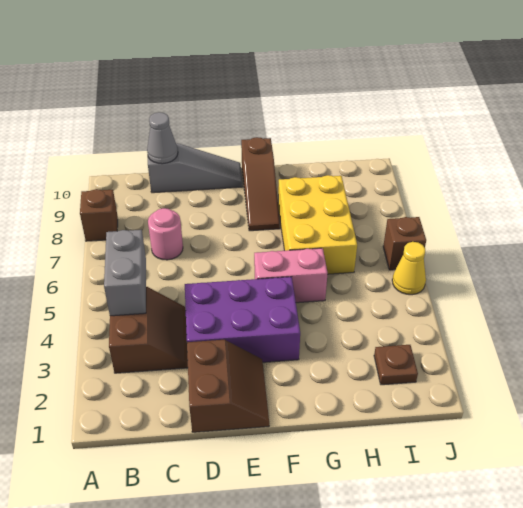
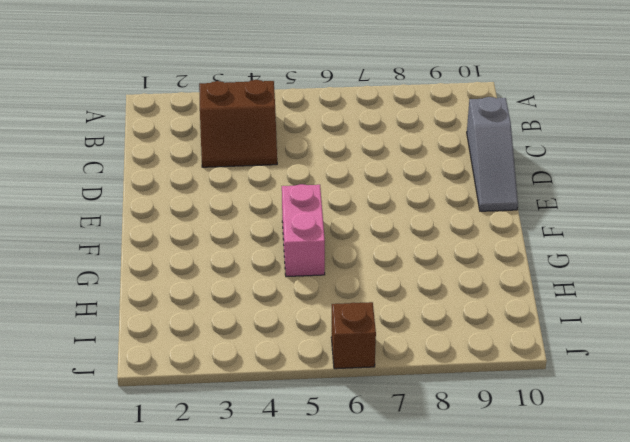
none -> brown 1x1 brick [80,189,118,241]
none -> pink 1x1 round brick [148,208,183,260]
none -> brown 2x2 slope [187,340,269,432]

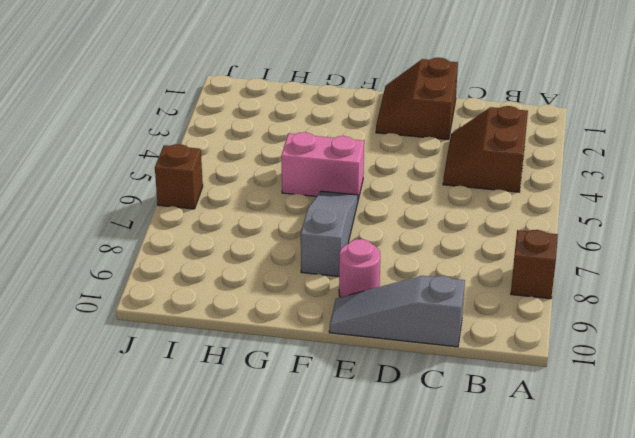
pink 1x1 round brick [339,239,380,297] -> pink 1x1 round brick moved to [148,208,183,260]
grey 1x3 slope [301,191,358,276] -> brown 1x3 slope [241,137,280,231]
none -> purple 2x3 brick [185,277,300,362]
none -> yellow 2x3 brick [278,175,357,274]
none -> brown 1x1 plate [374,345,418,385]

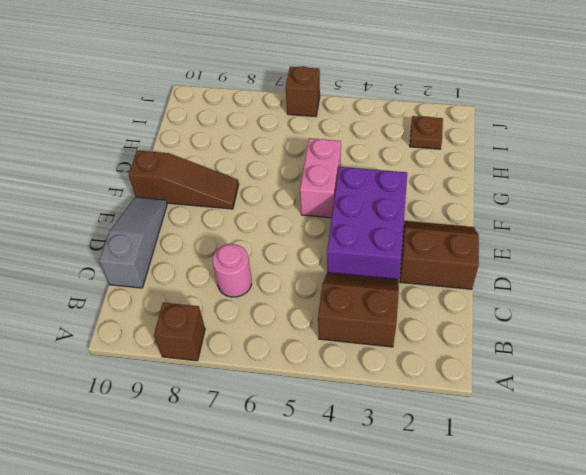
none -> yellow 2x3 brick [278,175,357,274]
none -> yellow 1x1 cone [392,242,426,295]
none -> grey 1x2 brick [104,230,146,316]

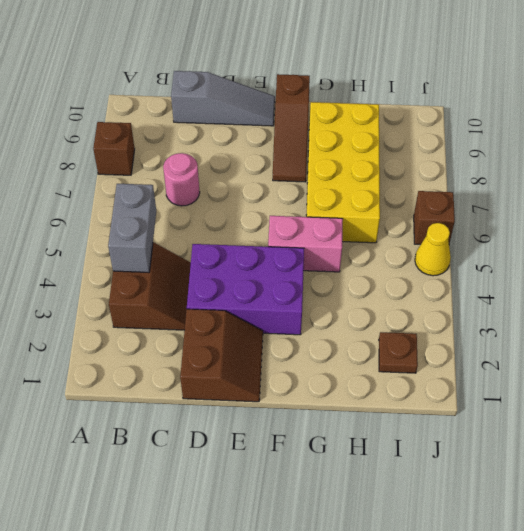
yellow 2x4 brick [306,102,380,243] -> yellow 2x3 brick [278,175,357,274]
none -> grey 1x1 cone [147,112,178,164]

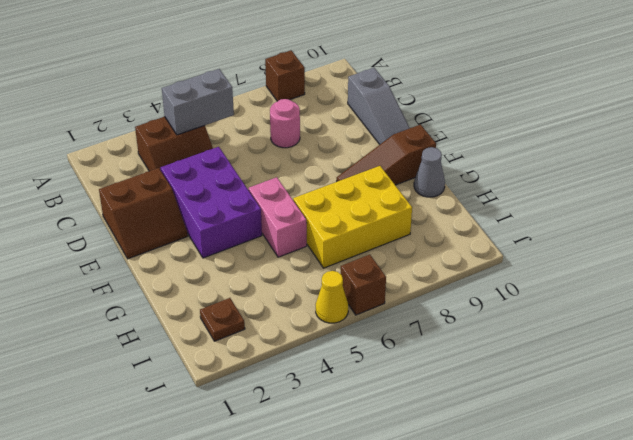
grey 1x1 cone [414,147,445,197] -> grey 1x1 cone moved to [147,112,178,164]

